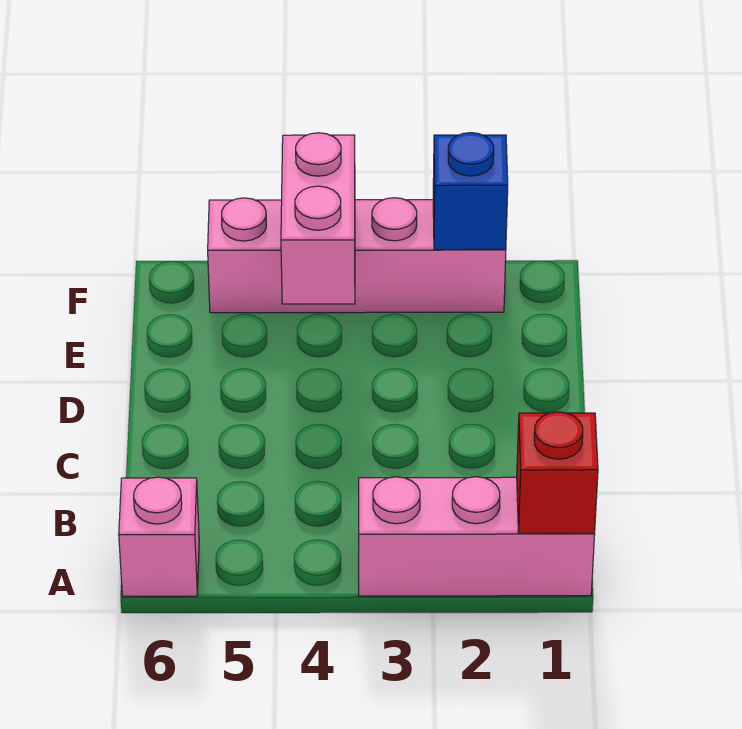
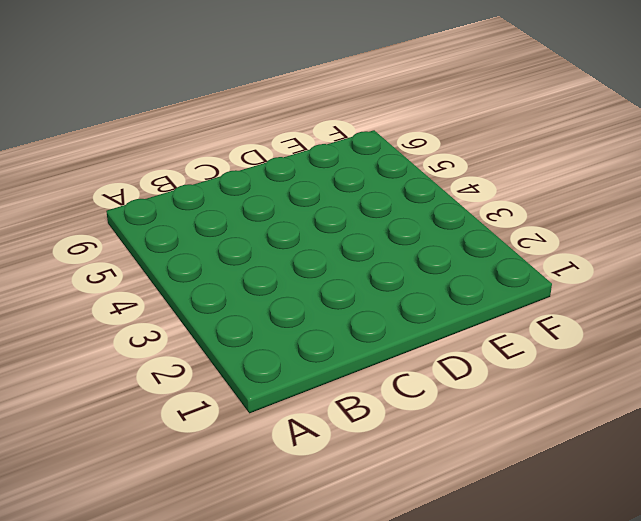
none -> pink 1x3 brick [359,477,595,596]
none -> pink 1x1 brick [119,477,199,596]

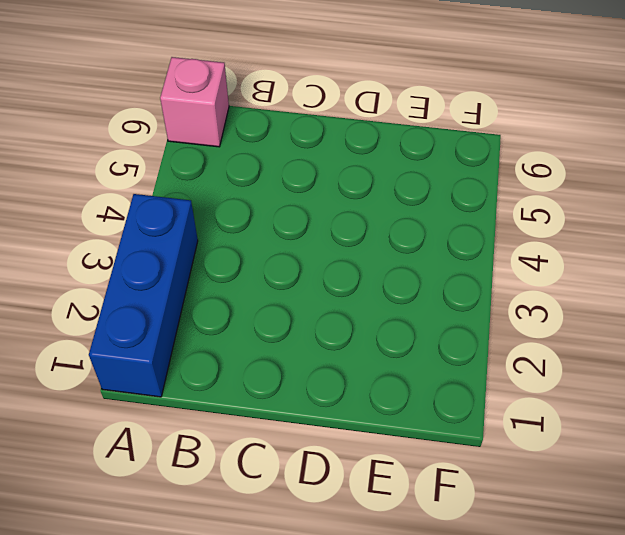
blue 1x3 brick [89,194,198,397] -> pink 1x3 brick [359,477,595,596]
none -> pink 1x4 brick [208,198,506,313]
none -> red 1x1 brick [517,412,598,534]

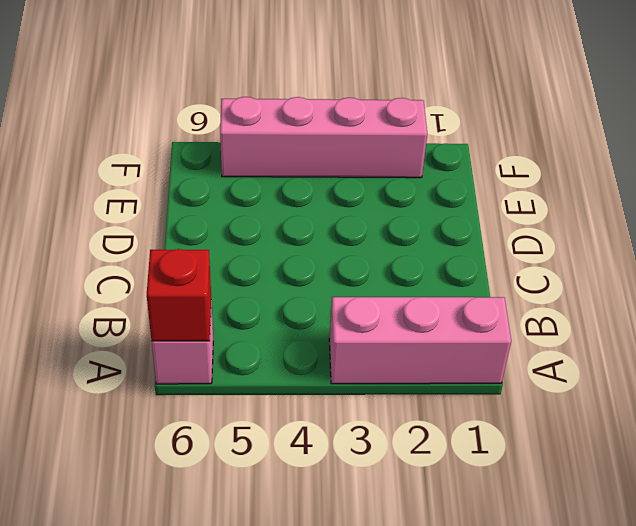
red 1x1 brick [147,249,211,341] -> red 1x1 brick moved to [517,412,598,534]
none -> pink 1x2 brick [281,133,355,304]
none -> blue 1x1 brick [433,133,508,250]

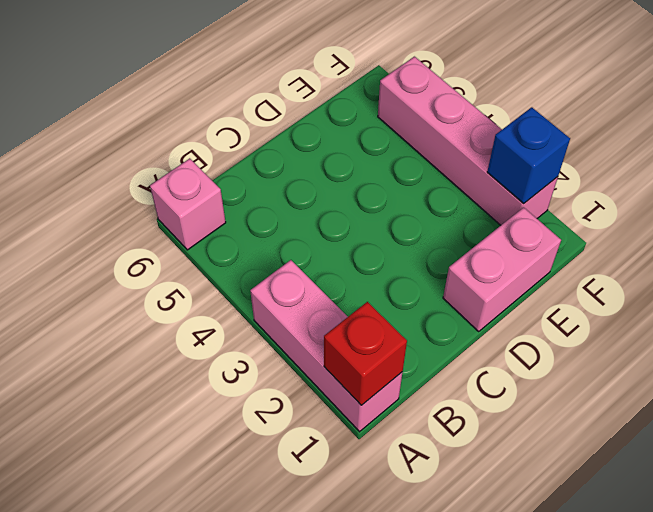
pink 1x2 brick [443,207,561,332] -> pink 1x2 brick moved to [281,133,355,304]

